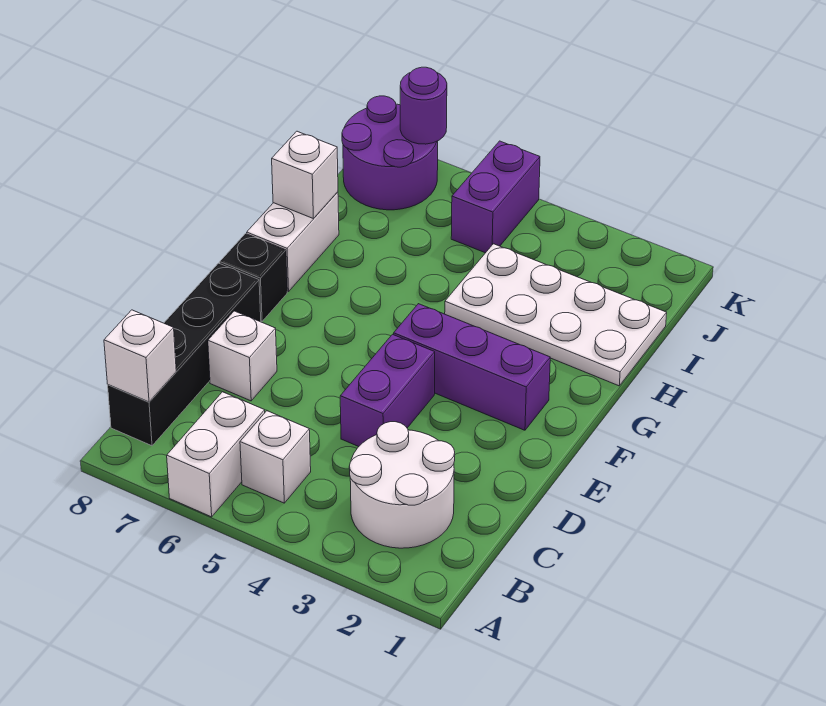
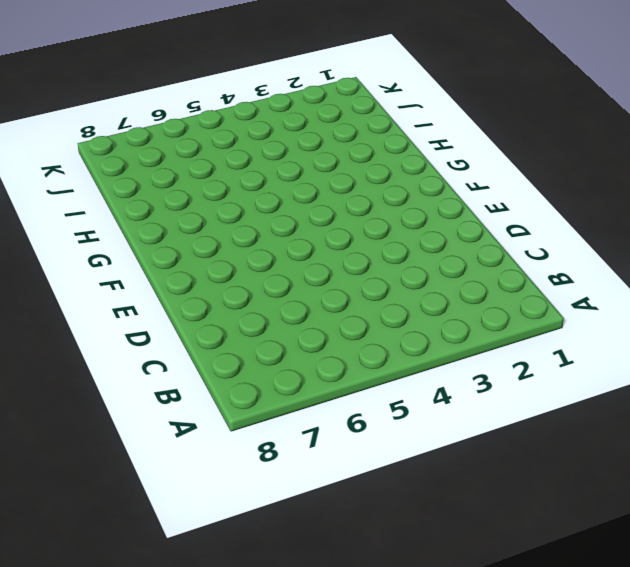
none -> white 1x2 brick [167,392,265,517]
none -> white 2x2 round brick [349,422,455,548]
none -> white 1x1 brick [240,411,311,503]

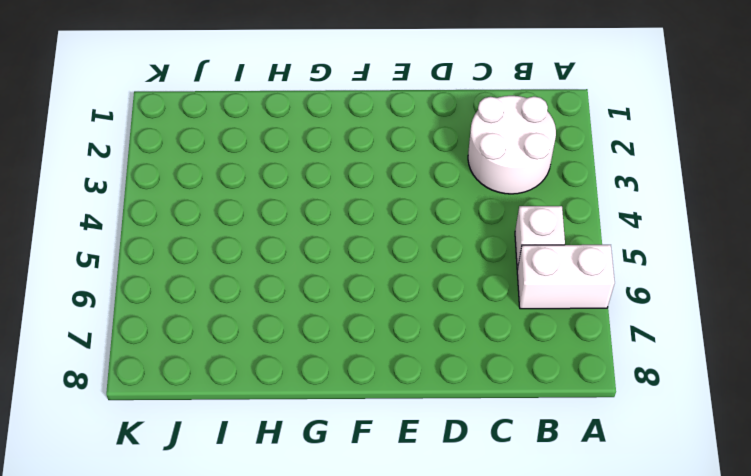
none -> black 1x4 brick [108,263,261,446]
none -> purple 1x2 brick [340,334,435,447]
none -> white 1x1 brick [208,311,277,401]

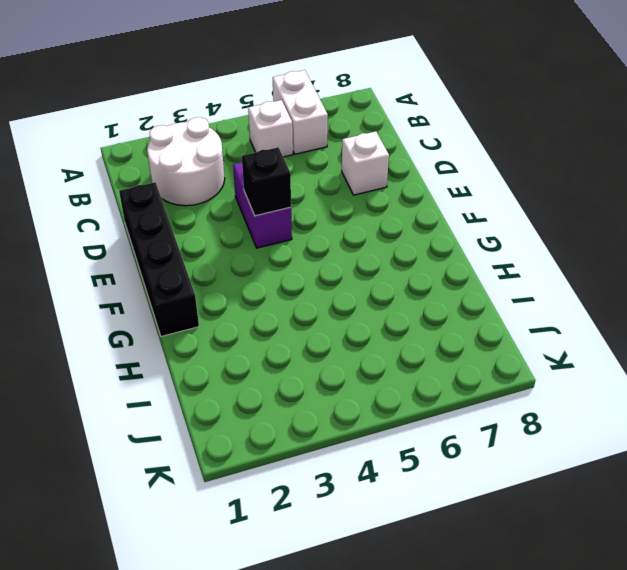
black 1x4 brick [119,182,199,336] -> black 1x4 brick moved to [108,263,261,446]
black 1x1 brick [242,147,291,216] -> black 1x1 brick moved to [220,234,287,321]
none -> purple 1x3 brick [394,304,550,430]
none -> white 1x2 brick [247,192,339,292]
none -> white 2x4 plate [445,244,667,386]

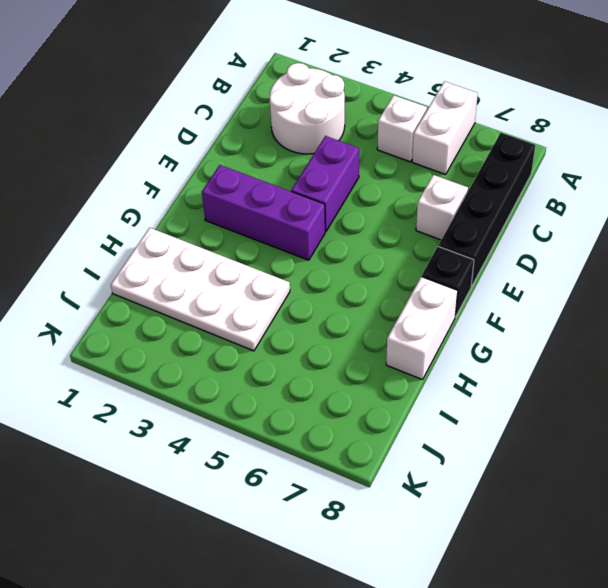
none -> purple 1x2 brick [451,141,540,253]
none -> purple 2x2 round brick [342,96,438,210]
none -> white 1x1 brick [104,310,176,402]

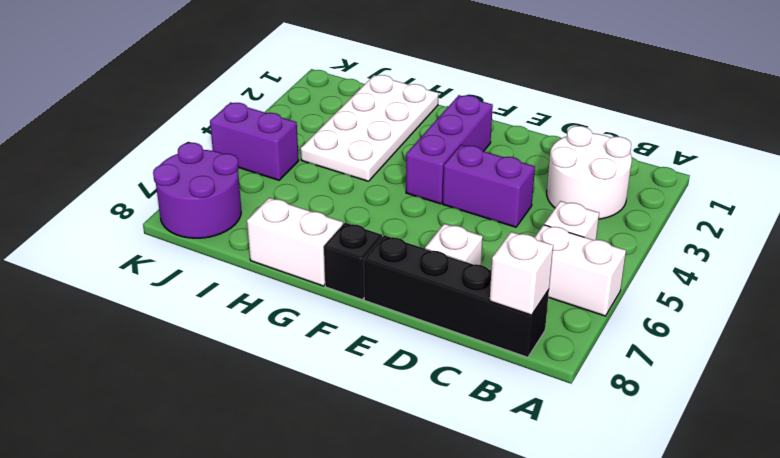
none -> white 1x1 brick [272,131,338,219]
none -> purple 1x1 round brick [400,67,447,144]

